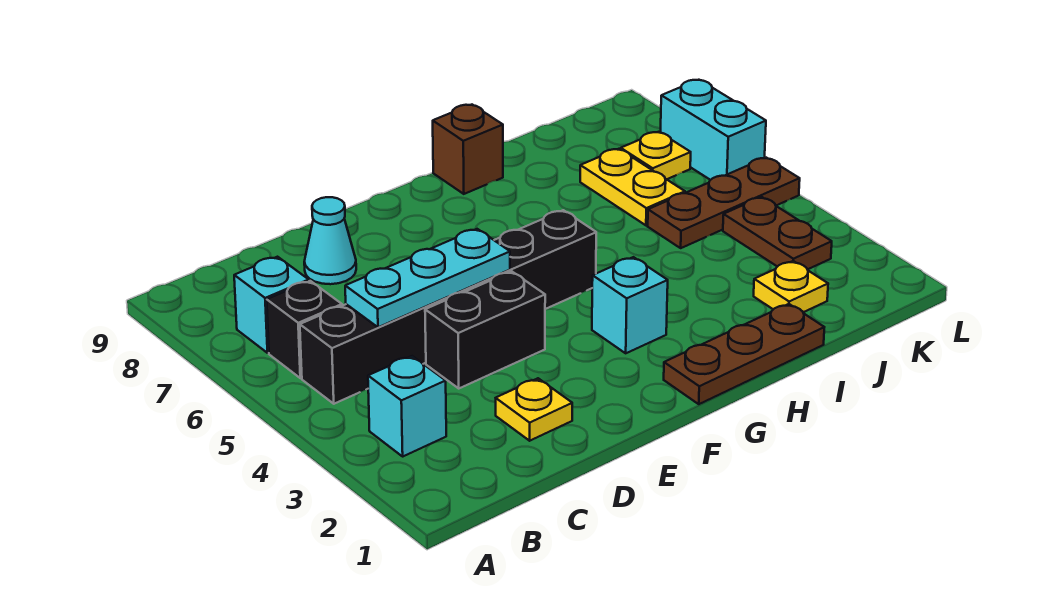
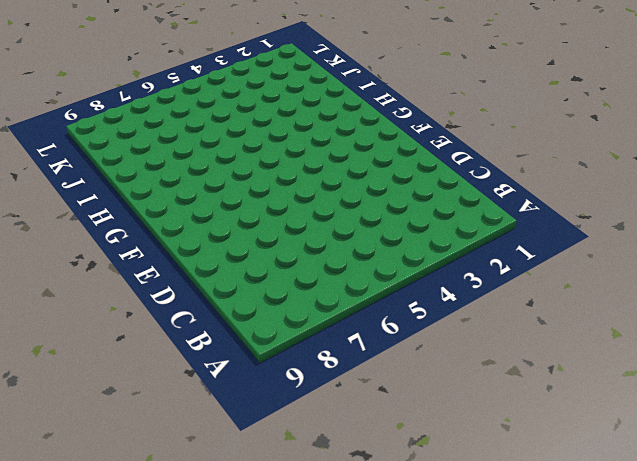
none -> cyan 1x1 brick [368,356,446,456]
none -> black 1x6 brick [300,210,596,404]
none -> black 1x1 brick [267,281,342,378]

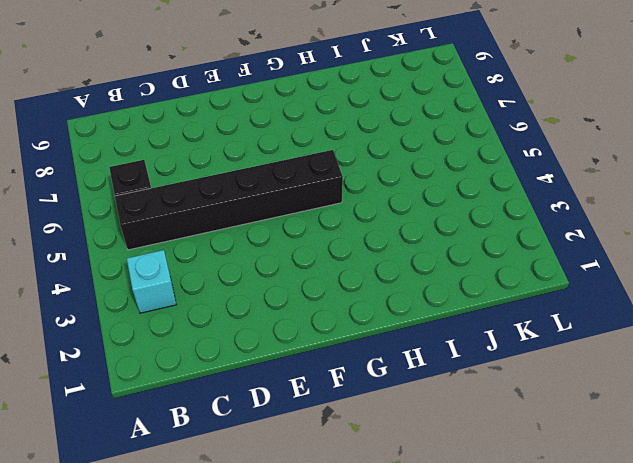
none -> cyan 1x1 brick [234,257,309,353]
none -> yellow 1x1 plate [496,378,572,441]
none -> black 1x2 brick [425,271,545,388]

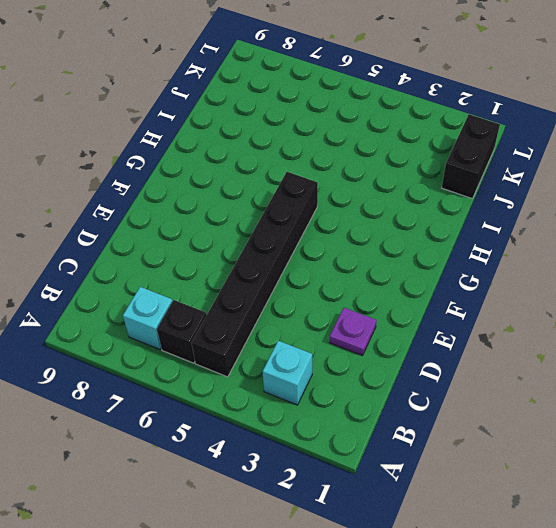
purple 1x1 plate [329,308,377,356] -> yellow 1x1 plate [496,378,572,441]
black 1x2 brick [442,114,500,199] -> black 1x2 brick moved to [425,271,545,388]
none -> cyan 1x1 cone [304,197,356,284]
none -> brown 1x3 plate [664,304,824,404]
none -> cyan 1x1 brick [592,257,668,353]

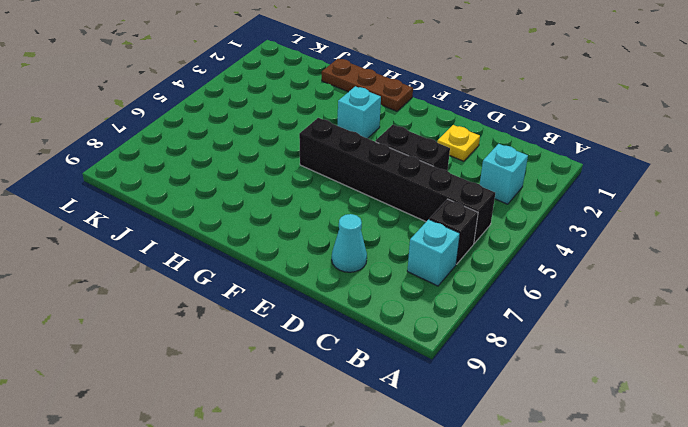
none -> brown 1x1 brick [433,105,503,194]
none -> yellow 1x1 plate [754,261,828,312]
none -> brown 1x3 plate [648,158,800,248]

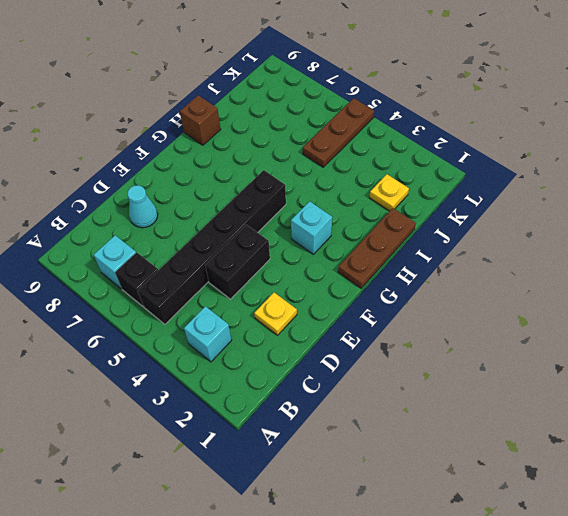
none -> yellow 1x2 plate [580,149,685,225]
none -> brown 1x2 plate [723,197,832,269]
none -> yellow 1x1 plate [621,132,691,179]

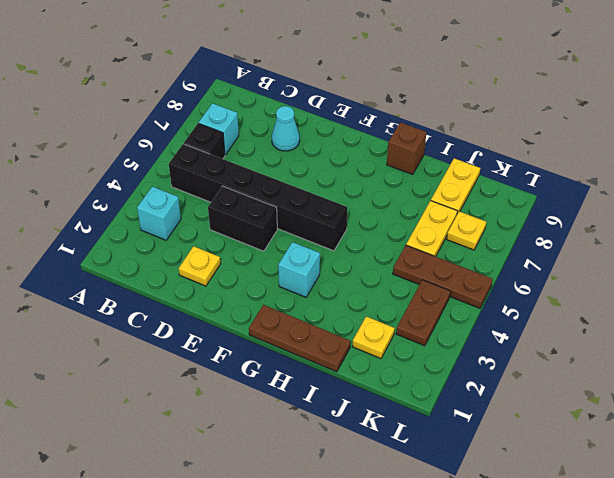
yellow 1x2 plate [431,158,480,214] -> none
none -> cyan 1x2 brick [660,80,766,180]
none -> cyan 1x3 plate [345,229,510,327]

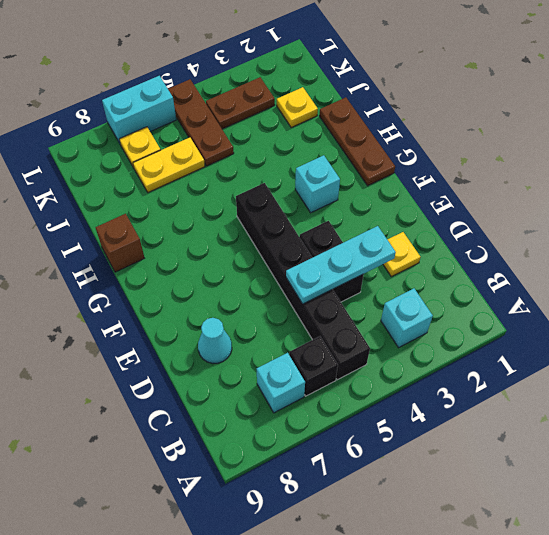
cyan 1x3 plate [286,226,396,304] -> cyan 1x3 plate turned to [345,229,510,327]

